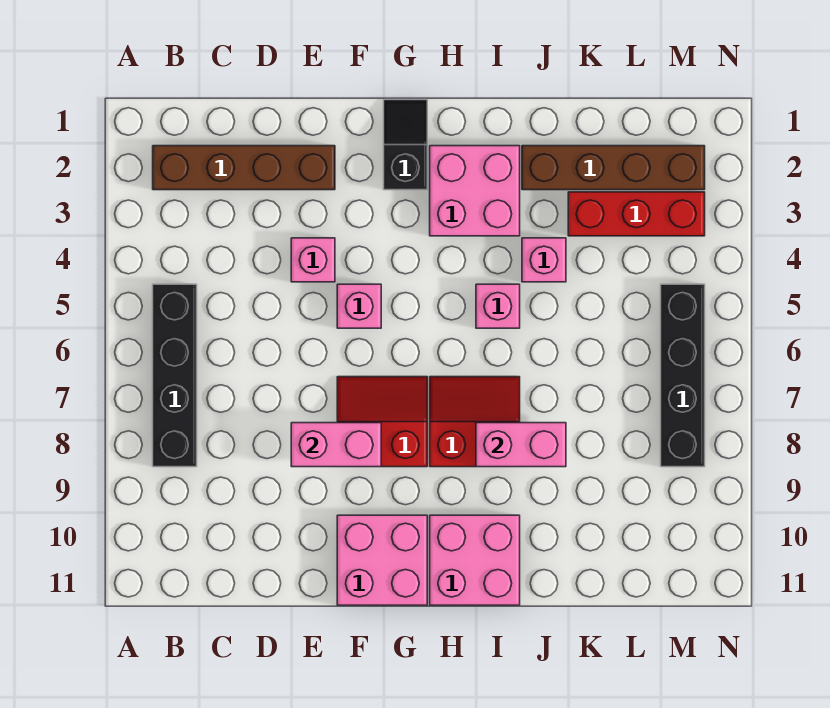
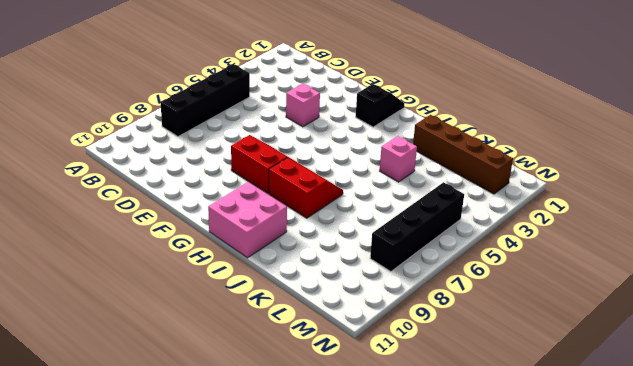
none -> brown 1x4 brick [153,146,335,190]
none -> pink 1x1 brick [337,284,381,328]
none -> pink 2x2 brick [337,515,427,605]

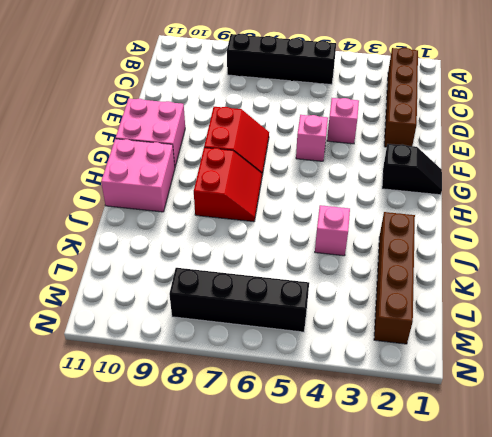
none -> pink 2x2 brick [430,146,520,236]
none -> pink 1x1 brick [476,284,520,328]
none -> red 1x3 brick [568,192,705,236]

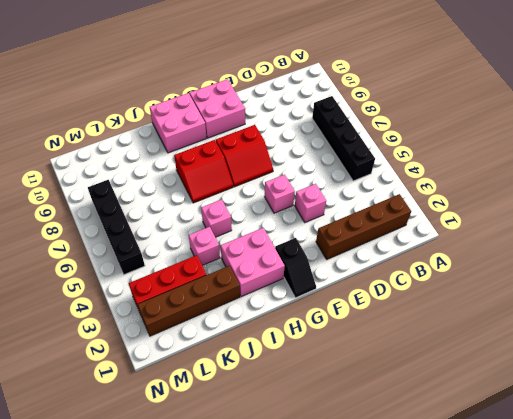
none -> pink 1x2 brick [291,423,381,467]
none -> pink 1x2 brick [476,423,566,467]

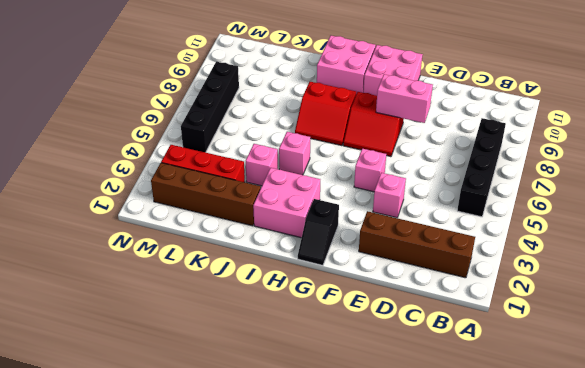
none -> pink 1x2 brick [476,423,566,467]

